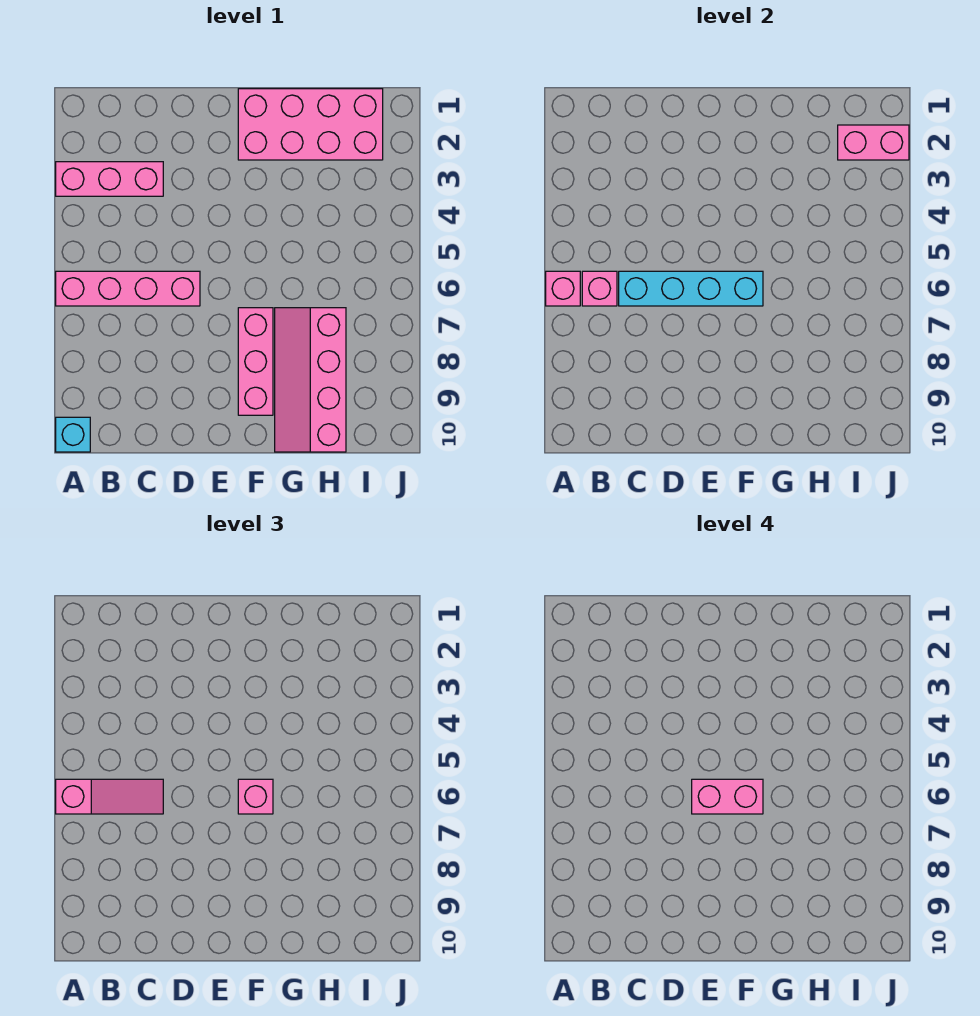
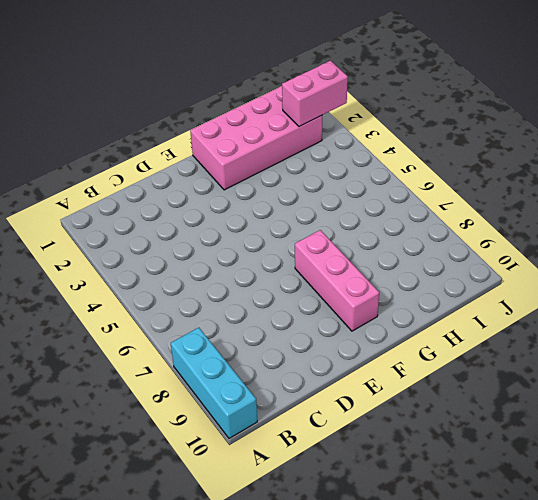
cyan 1x3 brick [171,328,257,438] -> cyan 1x1 brick [56,417,90,452]
none -> pink 1x3 brick [56,162,163,196]
none -> pink 1x4 brick [56,271,200,306]
none -> pink 2x4 slope [275,308,346,452]

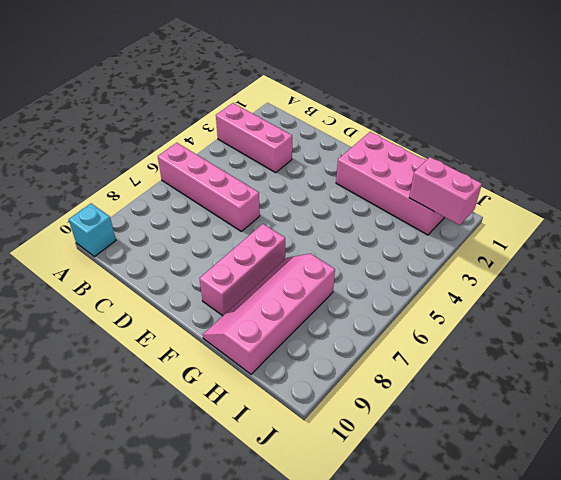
none -> pink 1x1 brick [546,271,580,306]
none -> pink 1x1 brick [582,271,617,306]
none -> cyan 1x4 brick [619,271,763,306]

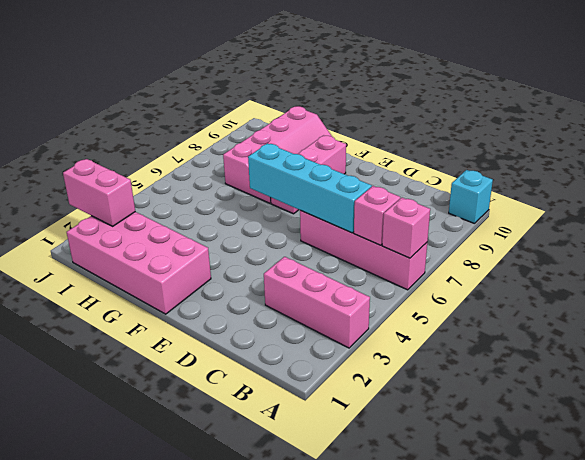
none -> pink 1x3 slope [56,779,163,814]
none -> pink 1x1 brick [238,779,273,814]
none -> pink 1x2 brick [692,779,763,814]

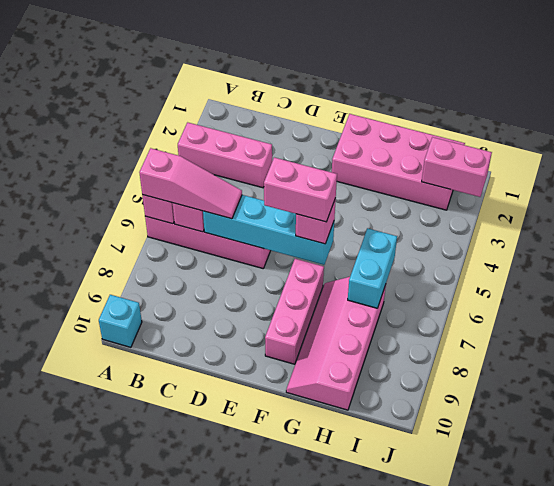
cyan 1x2 brick [348,228,397,308] -> none

